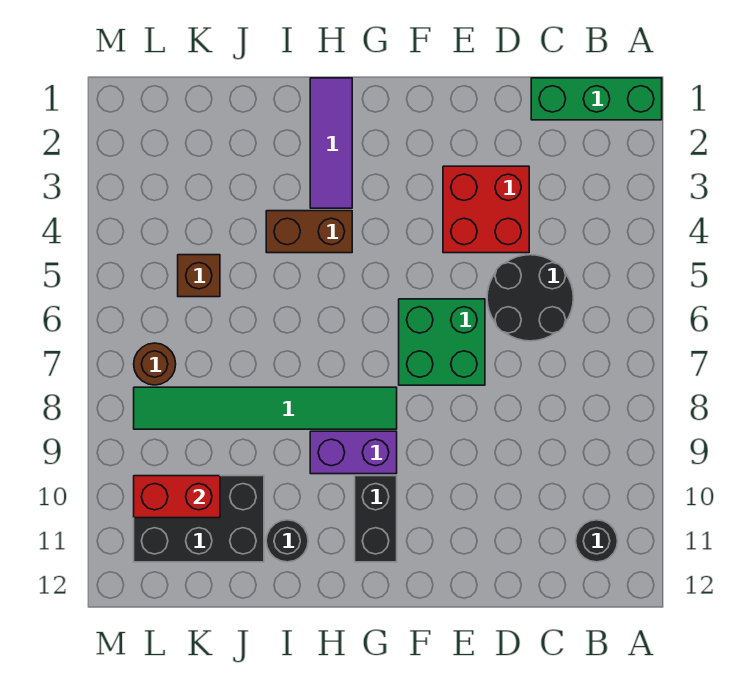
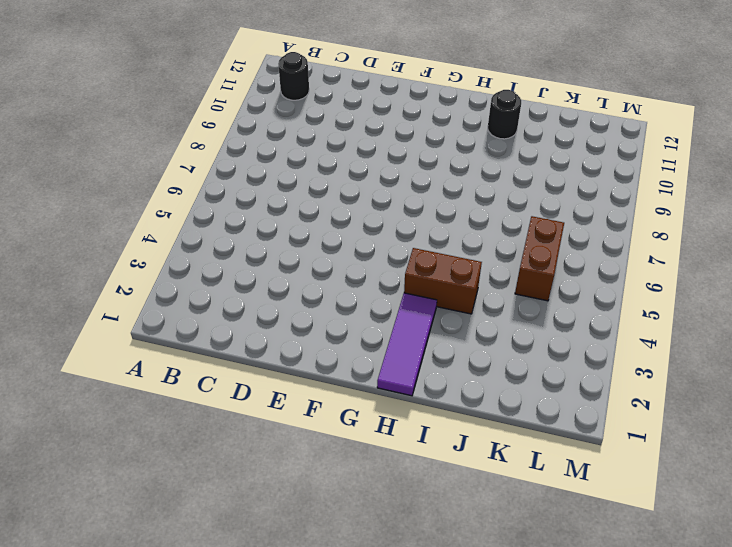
brown 1x2 brick [515,216,564,301] -> brown 1x1 brick [178,255,220,297]
none -> green 1x3 brick [531,78,662,120]
none -> black 2x2 round brick [487,255,573,341]
none -> red 2x2 brick [443,166,529,253]

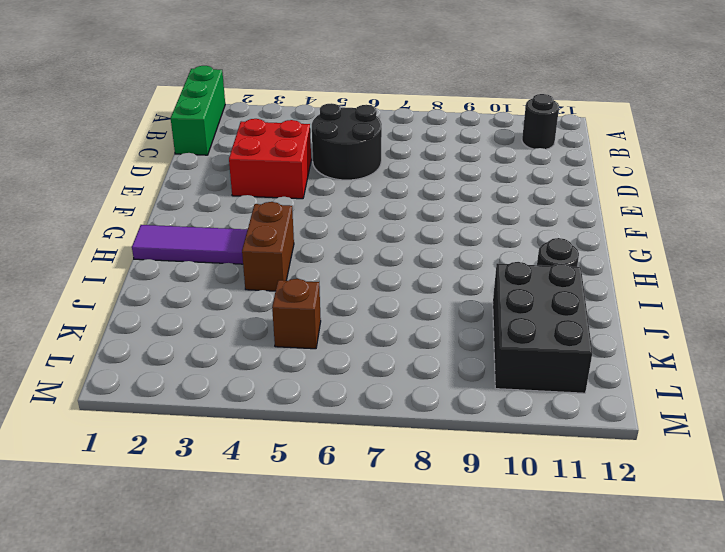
none -> green 2x2 brick [399,299,485,385]
none -> green 1x6 tile [134,387,397,429]
none -> purple 1x2 brick [310,431,397,474]

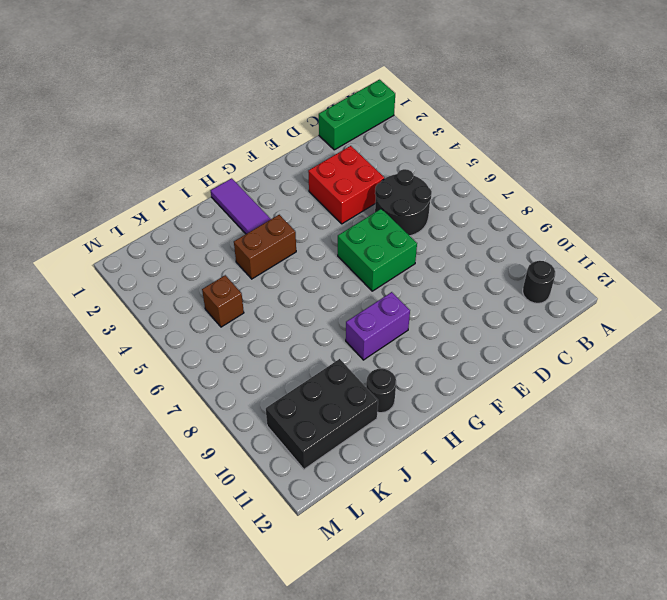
none -> green 1x6 tile [134,387,397,429]
none -> black 1x2 brick [355,476,397,562]
none -> brown 1x1 round brick [134,343,176,385]

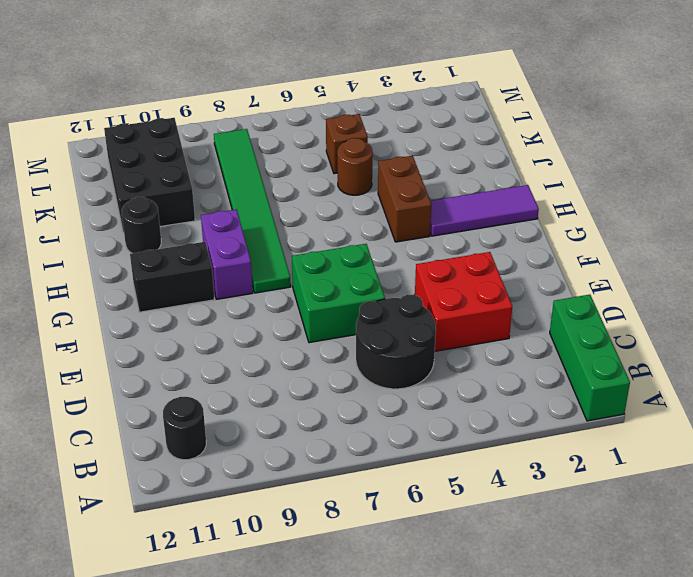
brown 1x1 round brick [337,138,373,195] -> brown 1x1 round brick moved to [134,343,176,385]
none -> red 1x2 brick [134,476,220,518]

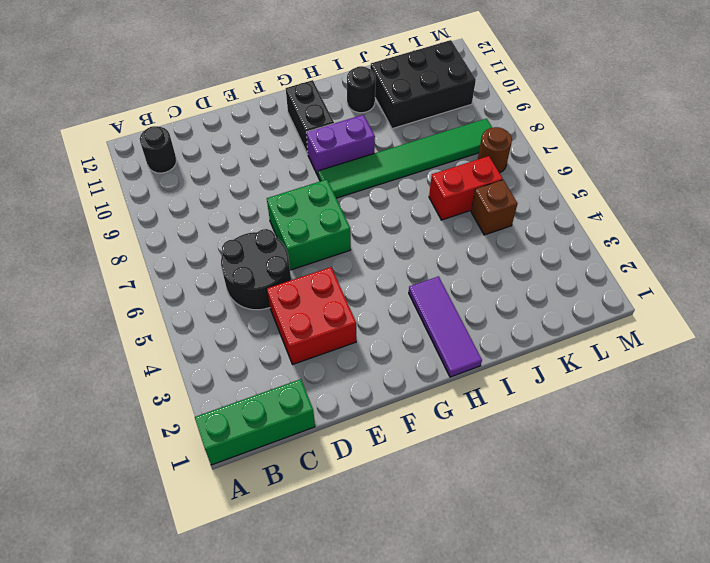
red 1x2 brick [429,156,503,220] -> red 1x2 brick moved to [134,476,220,518]
none -> brown 1x2 brick [266,211,352,253]

